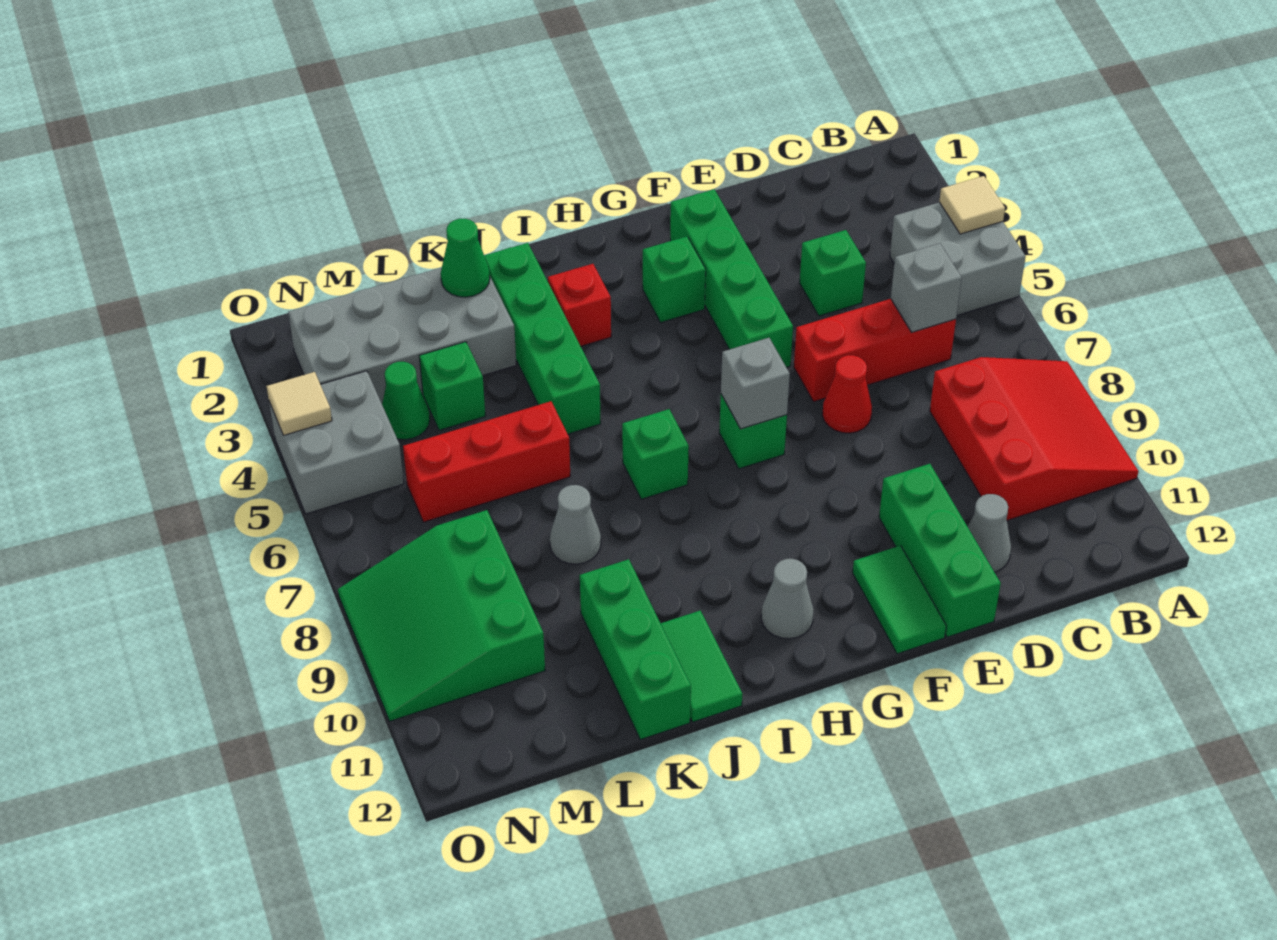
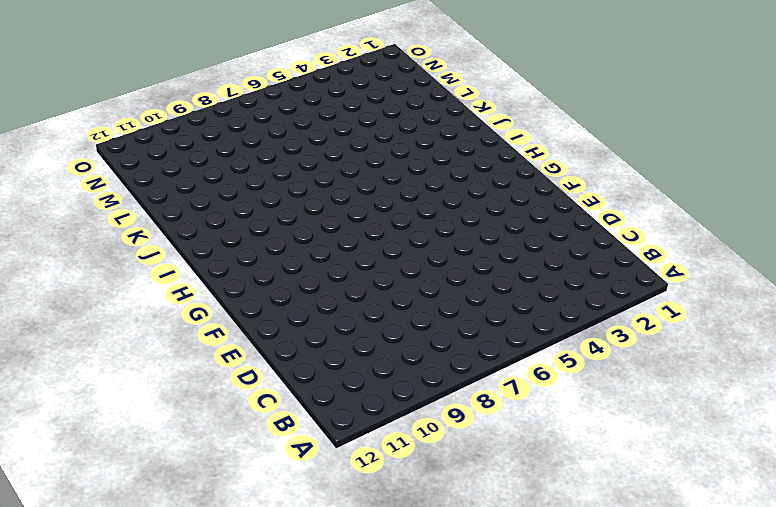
none -> grey 2x2 brick [890,202,1026,315]
none -> red 3x3 slope [930,357,1139,520]
none -> red 1x3 brick [794,299,956,402]

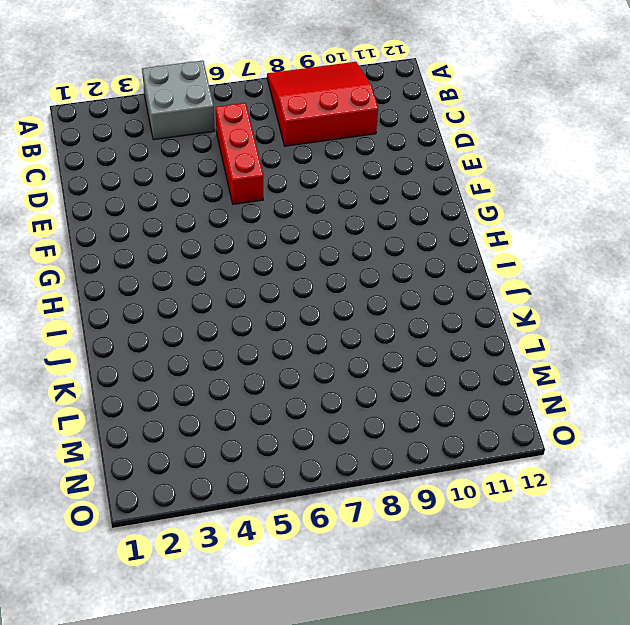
none -> green 1x1 brick [800,230,866,316]
none -> grey 1x1 cone [968,494,1011,572]
none -> red 1x1 cone [822,355,872,433]

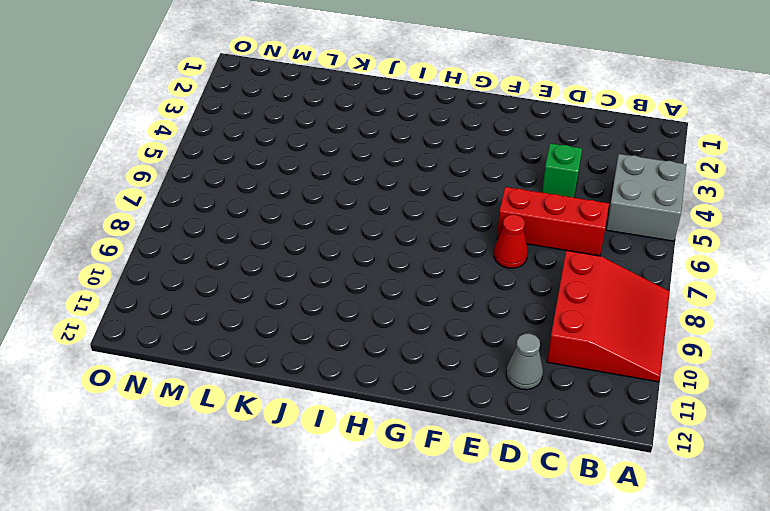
none -> green 1x3 brick [879,464,1001,637]
none -> green 1x4 brick [670,189,793,367]
none -> green 1x2 tile [853,546,946,654]

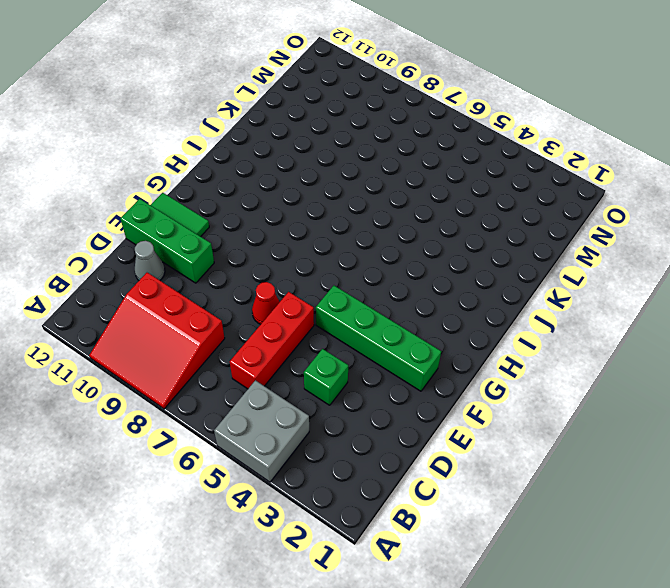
none -> green 1x1 brick [643,236,706,323]
none -> green 1x1 brick [719,394,787,469]
none -> grey 1x1 cone [761,559,814,639]

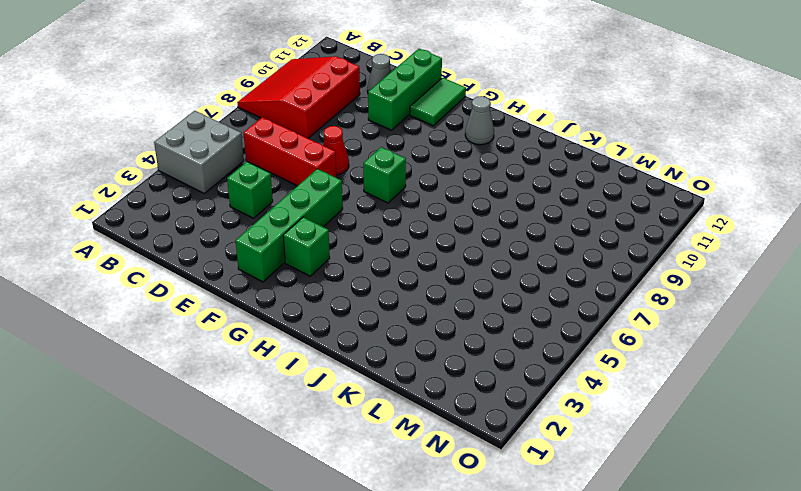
none -> red 1x1 brick [548,264,611,346]
none -> green 1x1 brick [622,409,689,499]
none -> green 1x4 brick [484,243,601,434]

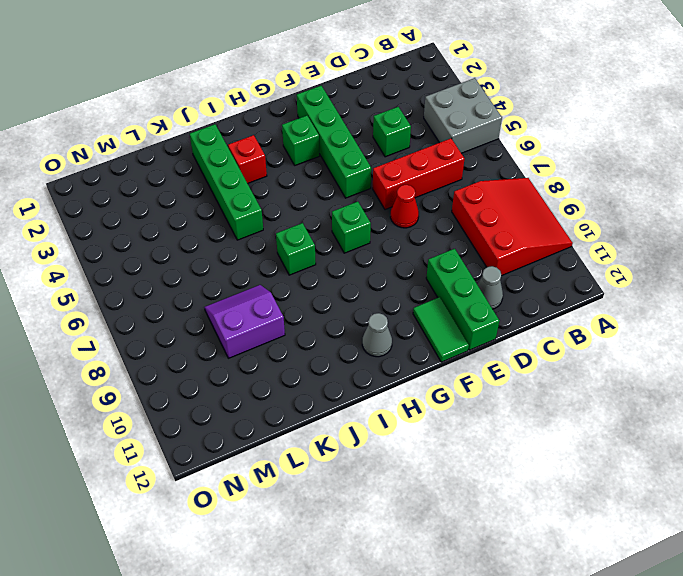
purple 2x2 slope [204,285,285,358] -> grey 1x1 cone [550,485,601,564]
none -> green 1x2 tile [661,611,742,722]
none -> grey 2x4 brick [288,268,516,403]
none -> red 1x3 brick [403,401,570,522]

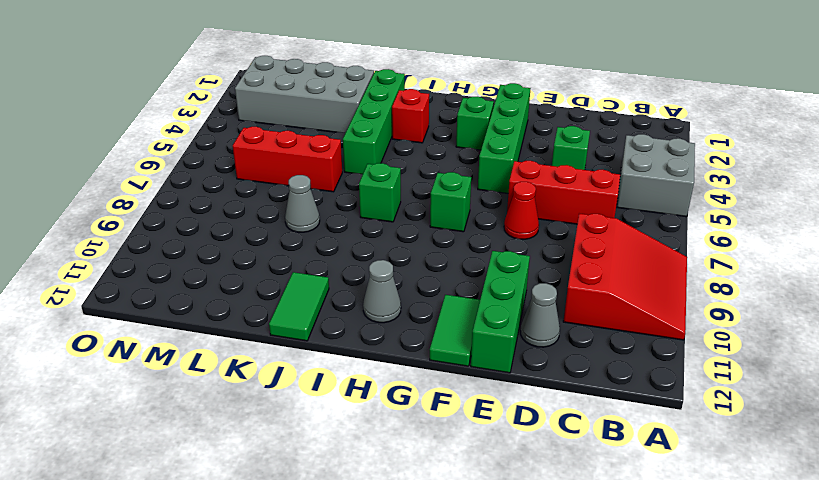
none -> green 1x3 brick [580,559,691,740]
none -> green 1x1 brick [419,342,485,430]
none -> green 1x1 cone [382,362,430,440]

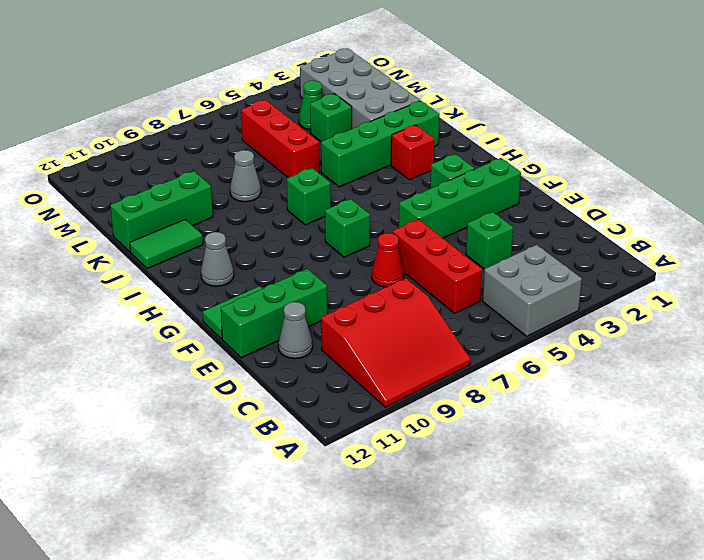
none -> green 3x3 slope [338,510,545,721]
none -> grey 2x2 brick [269,371,404,514]
none -> tan 1x1 tile [939,176,1005,234]

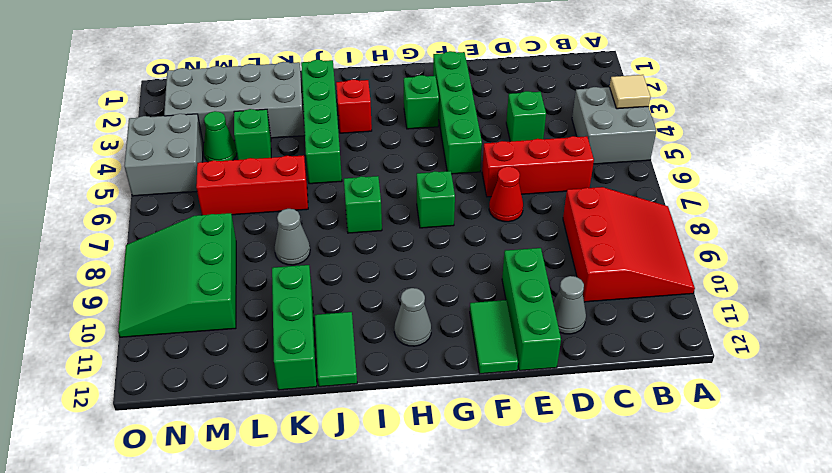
none -> grey 1x1 brick [891,243,962,332]
none -> grey 1x1 brick [721,338,790,429]
none -> green 1x1 cone [441,219,490,297]

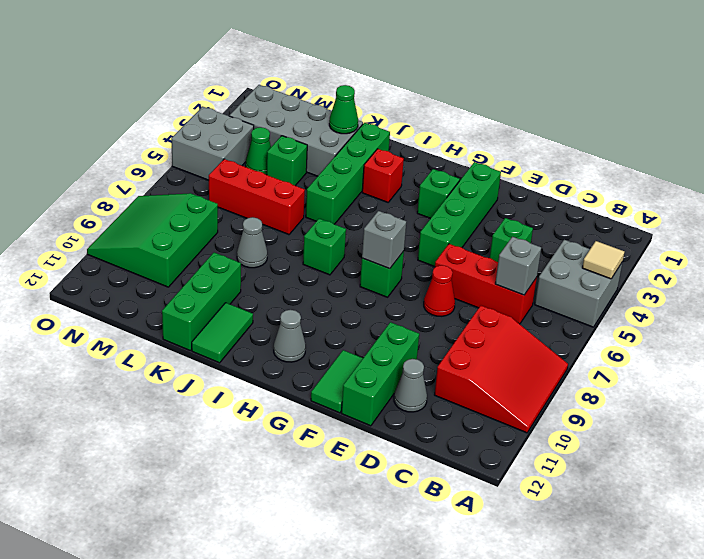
none -> tan 1x1 tile [267,372,332,436]

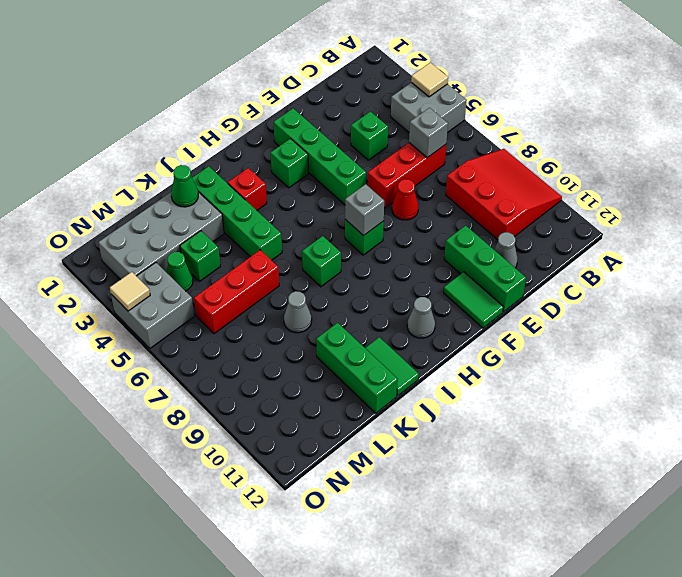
none -> green 3x3 slope [338,510,545,721]

